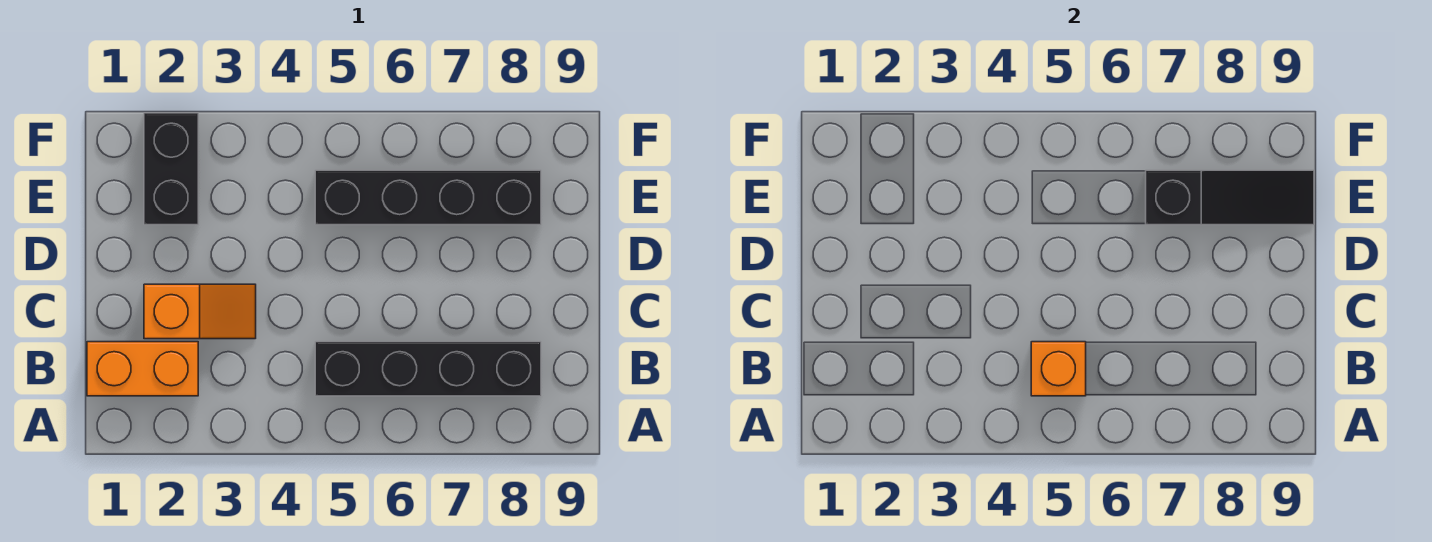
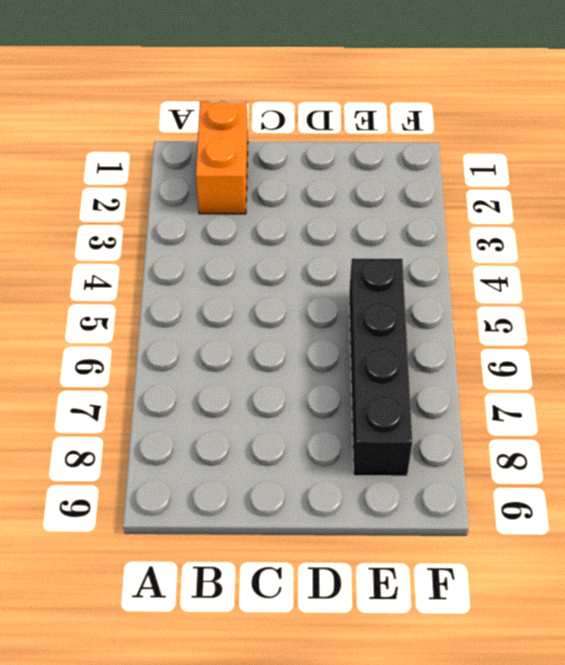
none -> black 1x4 brick [315,342,541,396]
none -> orange 1x2 slope [144,284,256,339]

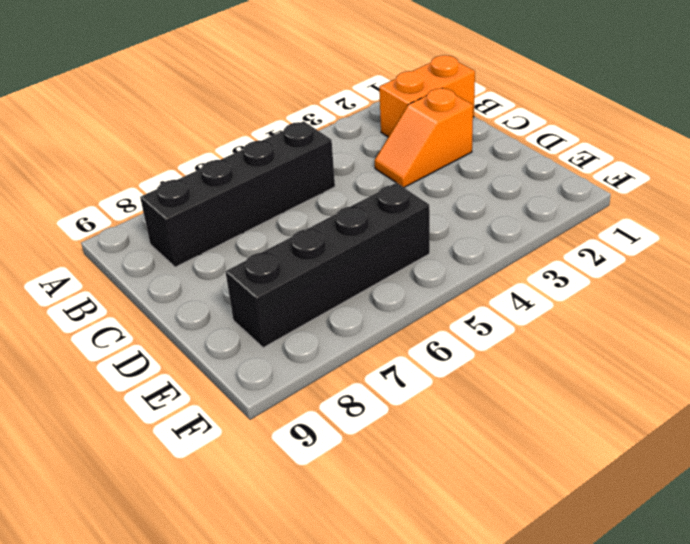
none -> black 1x2 brick [144,113,198,225]
none -> orange 1x1 brick [1031,342,1086,396]

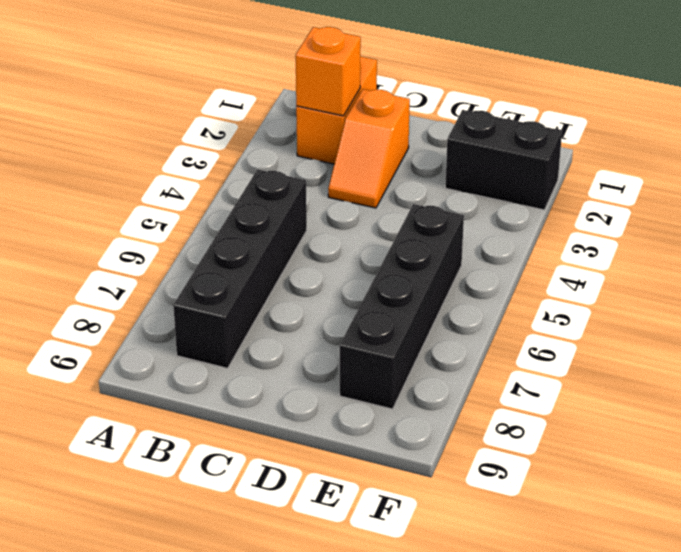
orange 1x1 brick [296,27,361,116] -> orange 1x1 brick moved to [1031,342,1086,396]
none -> black 1x3 slope [1146,170,1314,225]

